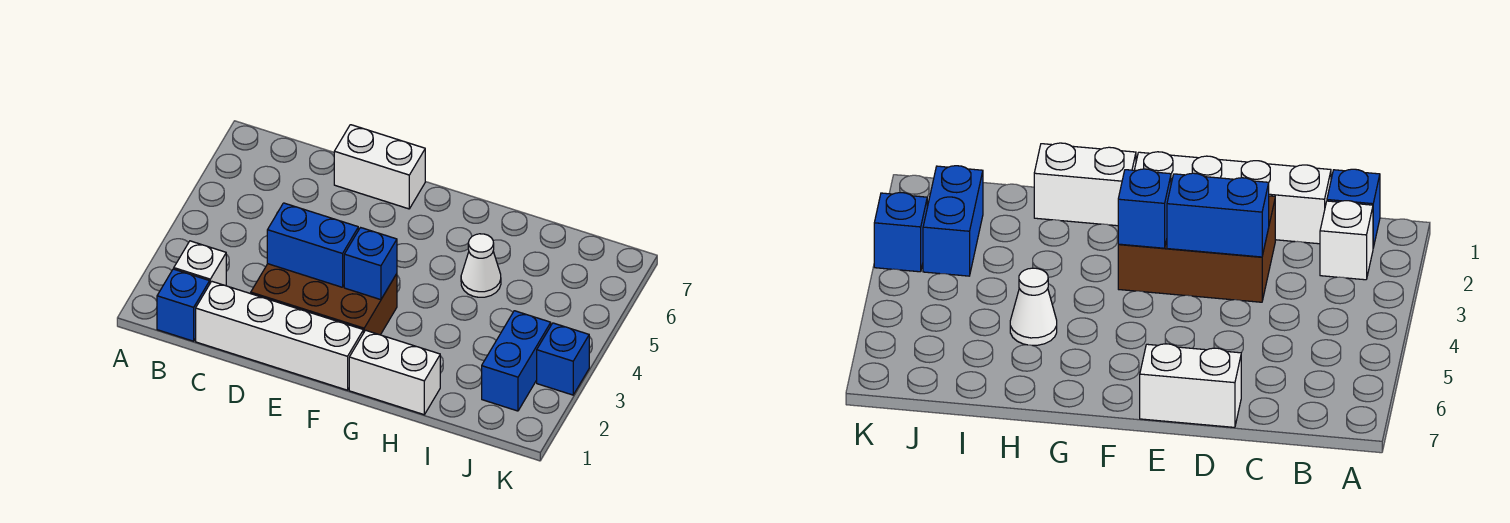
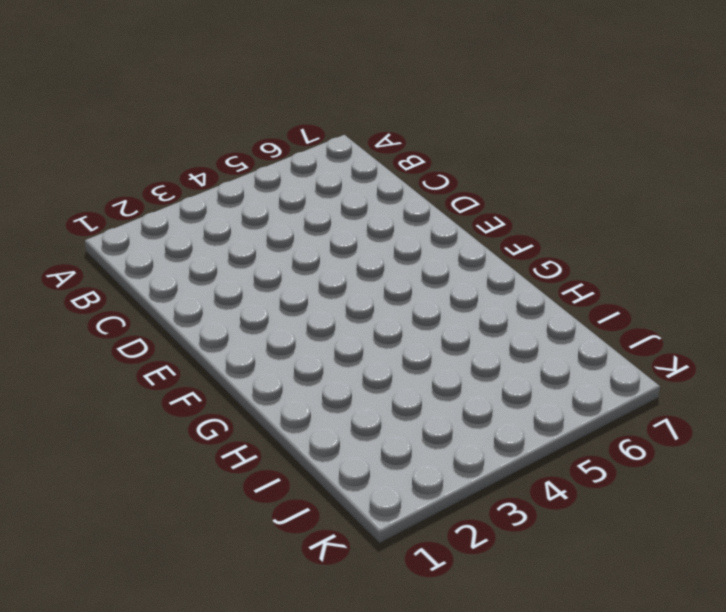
none -> blue 1x1 brick [157,269,210,341]
none -> white 1x1 brick [174,241,226,286]

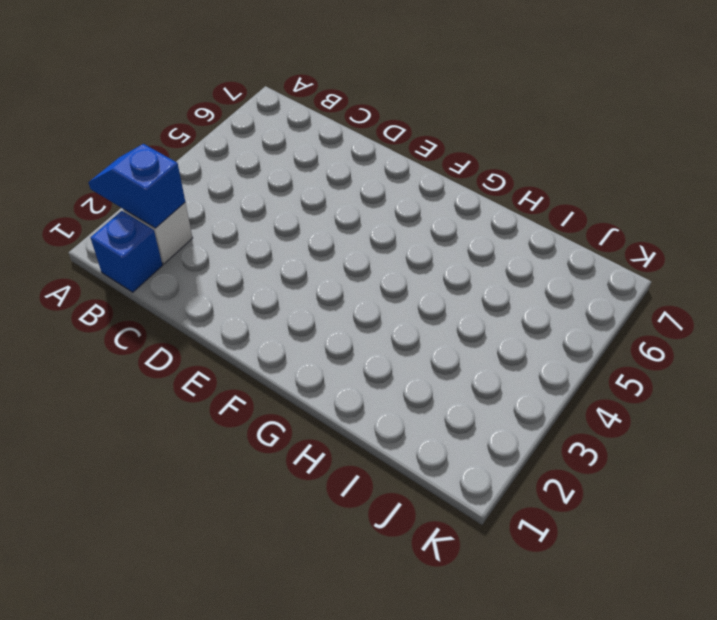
blue 1x2 slope [88,144,185,228] -> none
none -> white 1x4 brick [196,281,363,390]
none -> brown 2x3 brick [251,264,397,335]

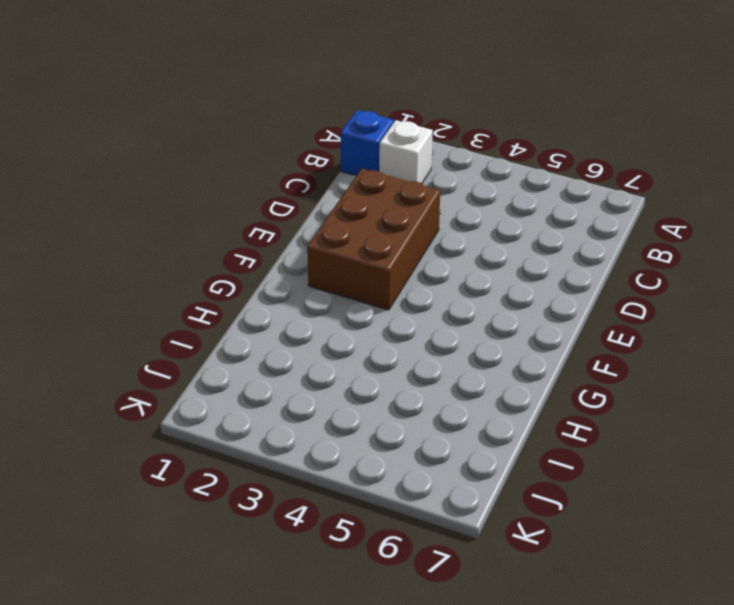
none -> white 1x4 brick [196,281,363,390]
none -> white 1x2 brick [334,125,425,209]

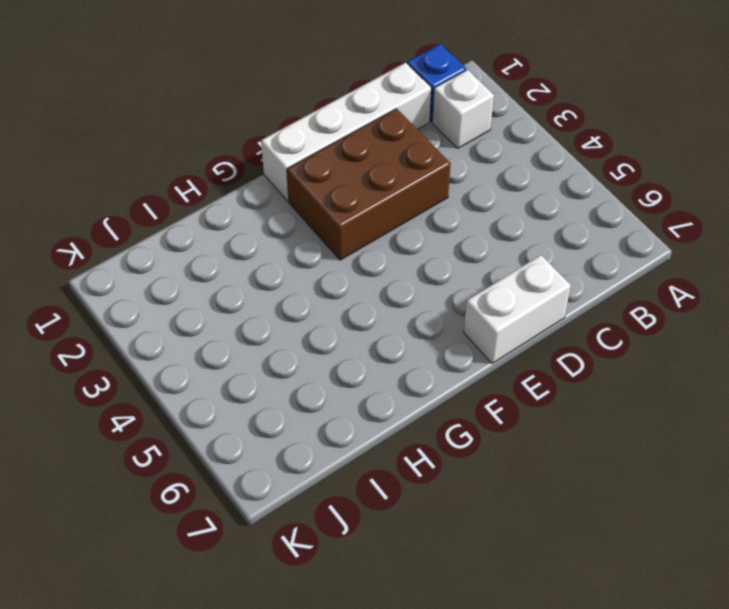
none -> white 1x2 brick [349,330,440,415]
none -> white 1x1 cone [461,234,501,297]

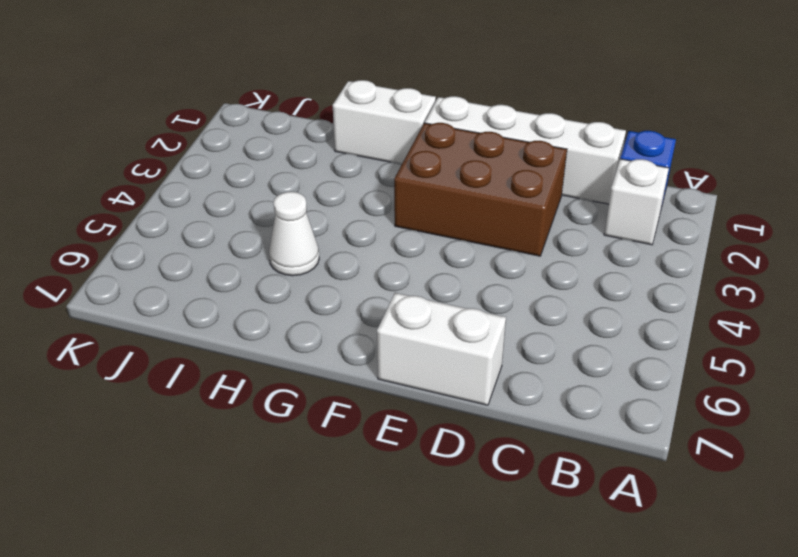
none -> blue 1x2 brick [482,311,551,411]
none -> blue 1x1 brick [537,323,589,395]

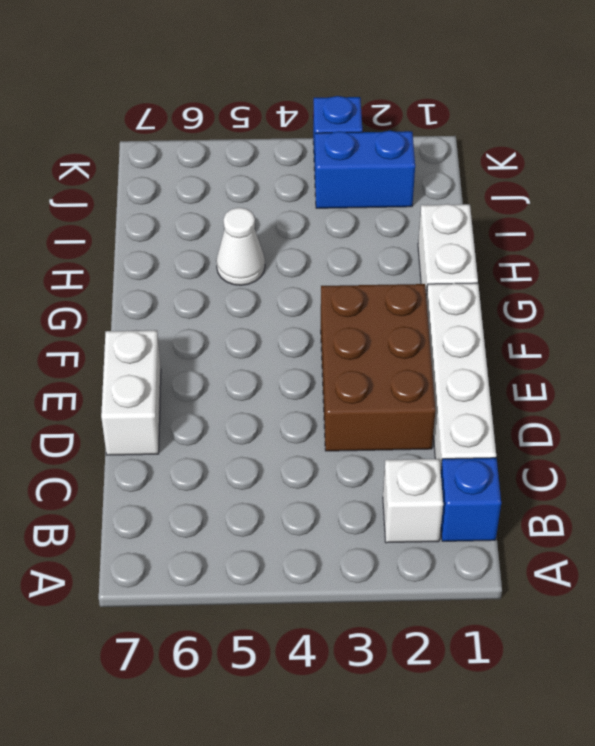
none -> blue 1x2 brick [267,203,358,287]
none -> blue 1x1 brick [344,228,397,300]

